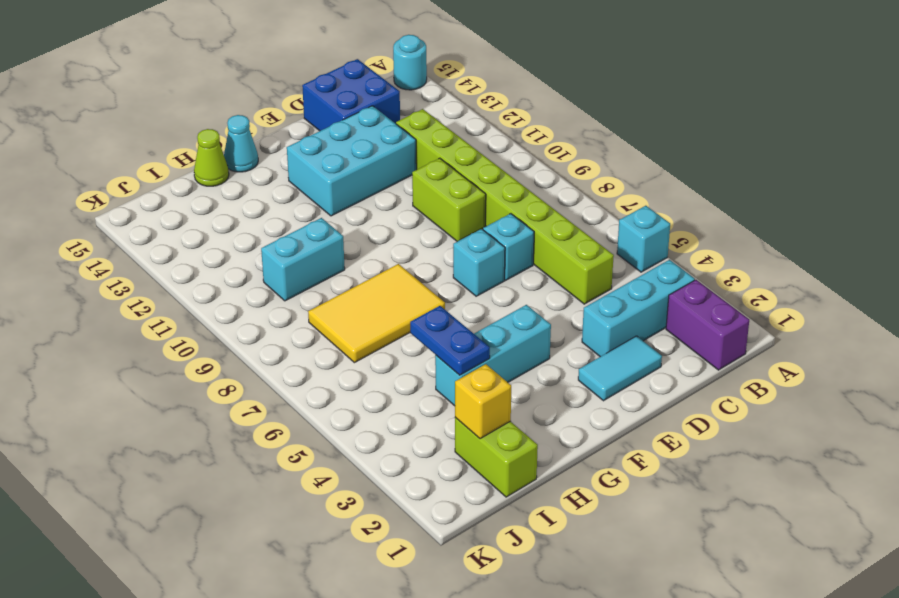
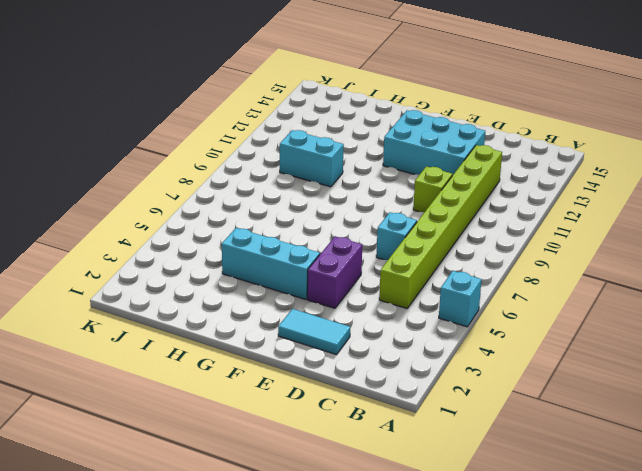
lime 1x1 brick [413,167,452,212] -> lime 1x2 brick [412,158,486,242]
purple 1x2 brick [307,236,362,308] -> purple 1x2 brick moved to [666,280,749,370]
none -> cyan 1x1 round brick [393,35,427,90]
none -> cyan 1x3 brick [582,260,695,357]
none -> blue 2x2 brick [302,59,400,131]

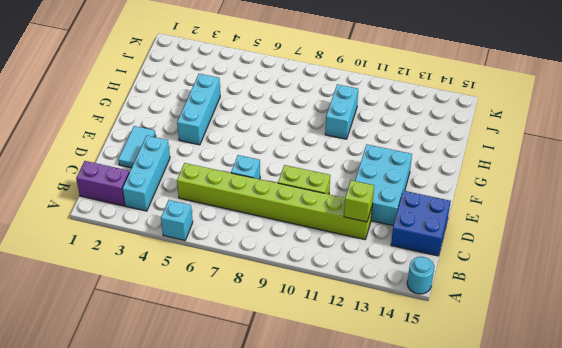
lime 1x1 brick [344,180,374,222] -> none
none -> cyan 1x1 brick [453,229,505,296]
none -> yellow 2x3 tile [308,264,445,363]
none -> cyan 1x1 cone [224,115,258,172]

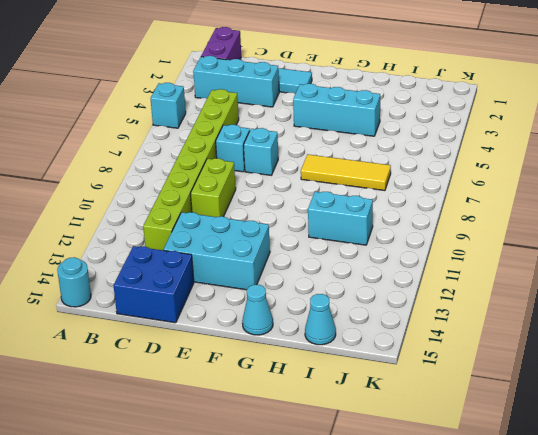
yellow 1x3 tile [301,154,391,191] -> yellow 2x3 tile [308,264,445,363]
cyan 1x1 cone [305,294,336,345] -> none
none -> lime 1x1 cone [194,129,229,186]
none -> lime 1x2 brick [455,417,538,497]
none -> blue 1x2 plate [410,306,490,375]

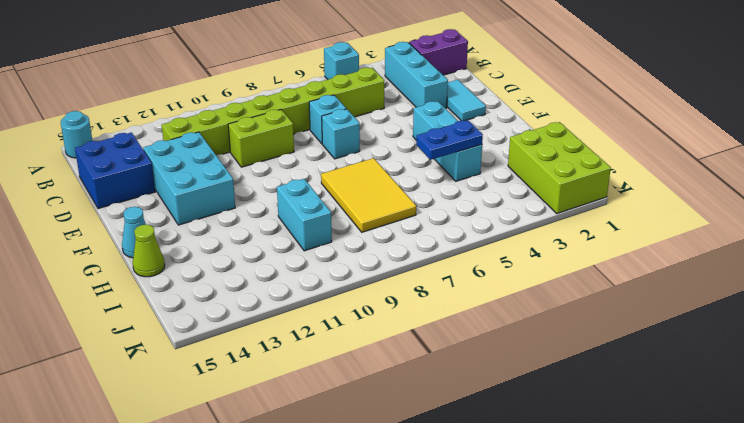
lime 2x3 brick [508,122,611,214] -> lime 1x2 brick [455,417,538,497]
none -> yellow 1x1 brick [455,364,511,439]

